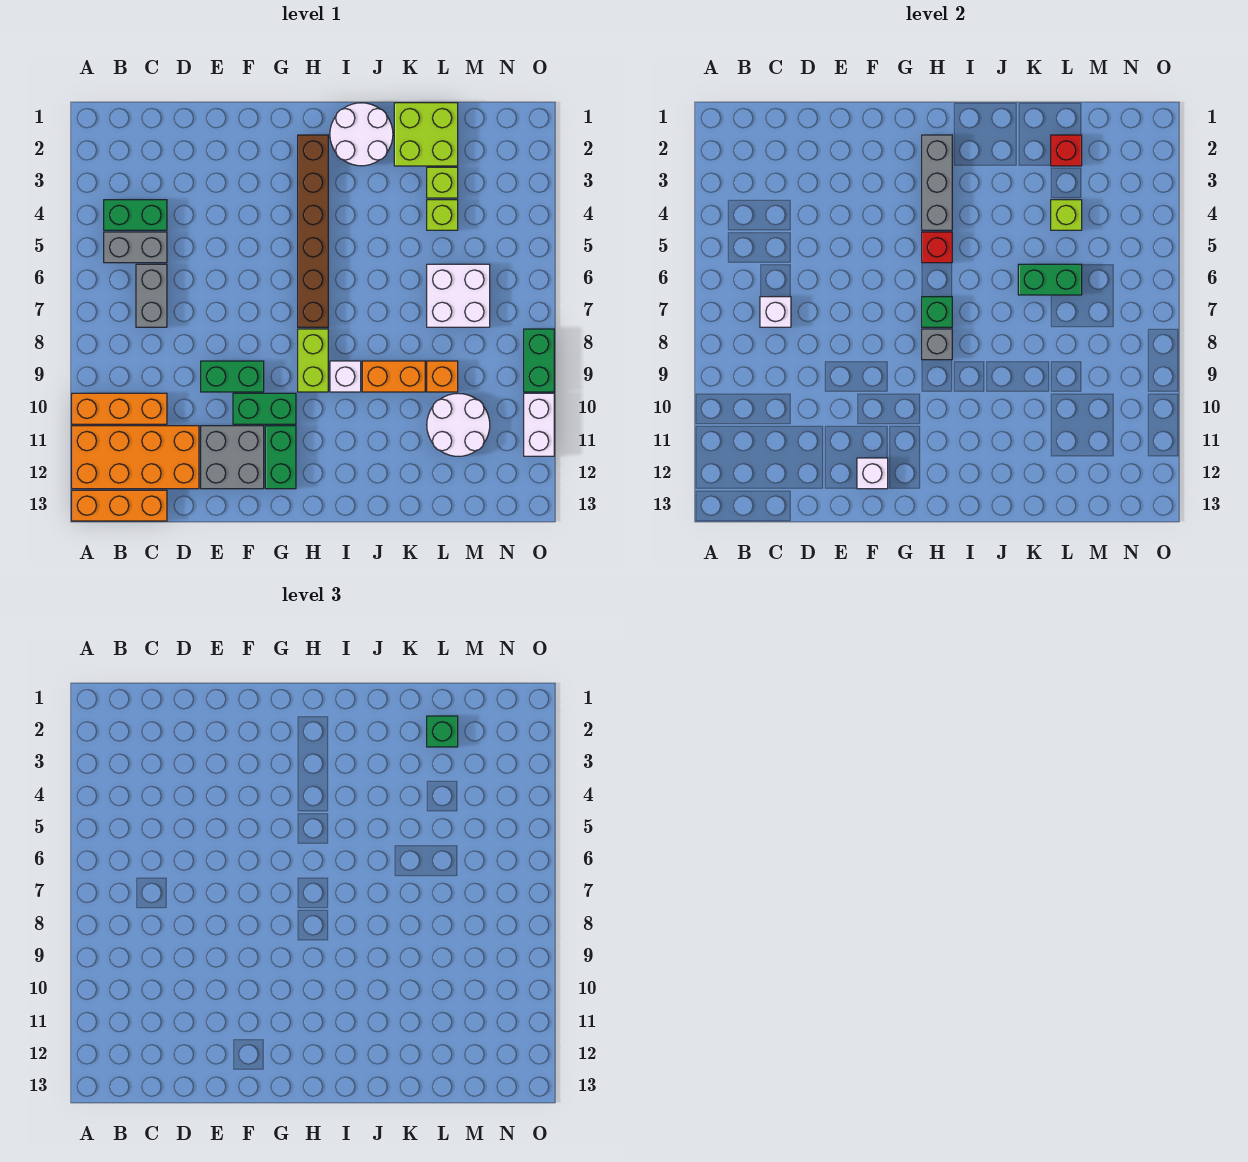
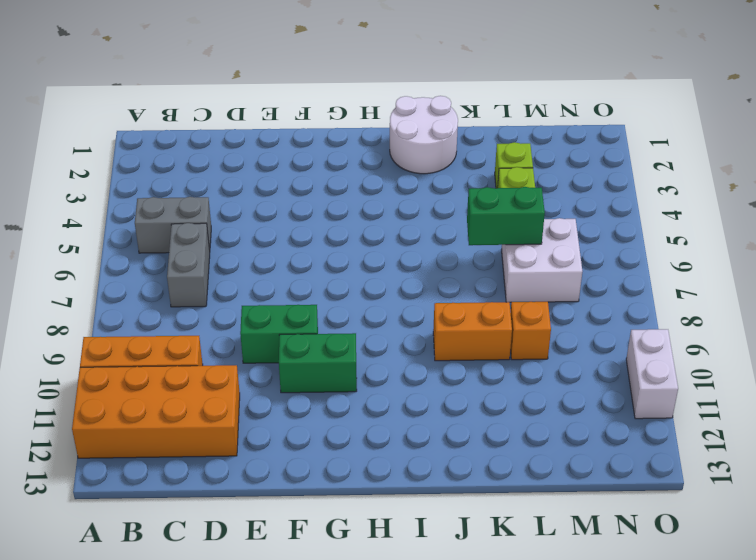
none -> orange 1x3 brick [72,490,167,521]
none -> green 1x2 brick [104,200,167,230]
none -> grey 2x2 brick [201,426,264,489]
none -> green 1x2 brick [265,426,296,489]

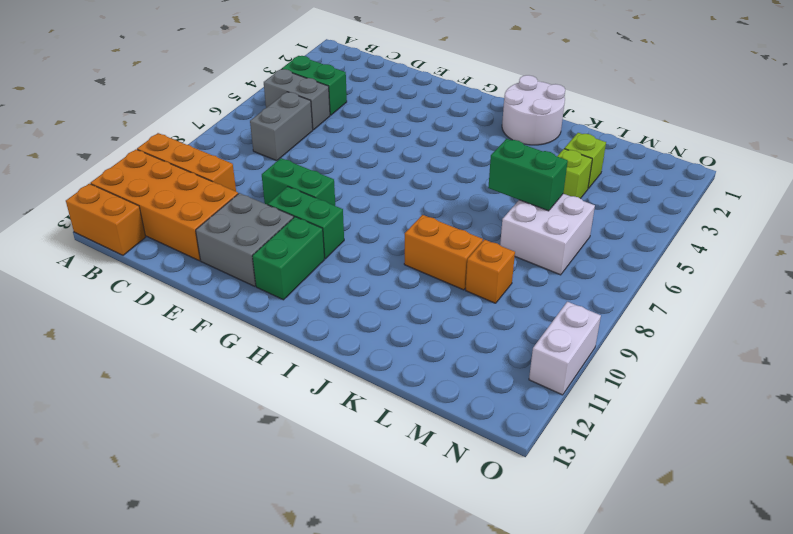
orange 1x2 brick [66,184,146,255] -> orange 1x3 brick [72,490,167,521]
none -> brown 1x6 brick [298,135,328,327]
none -> lime 1x2 brick [298,329,328,392]
none -> white 1x1 brick [330,361,361,392]
none -> lime 2x2 brick [394,103,458,166]

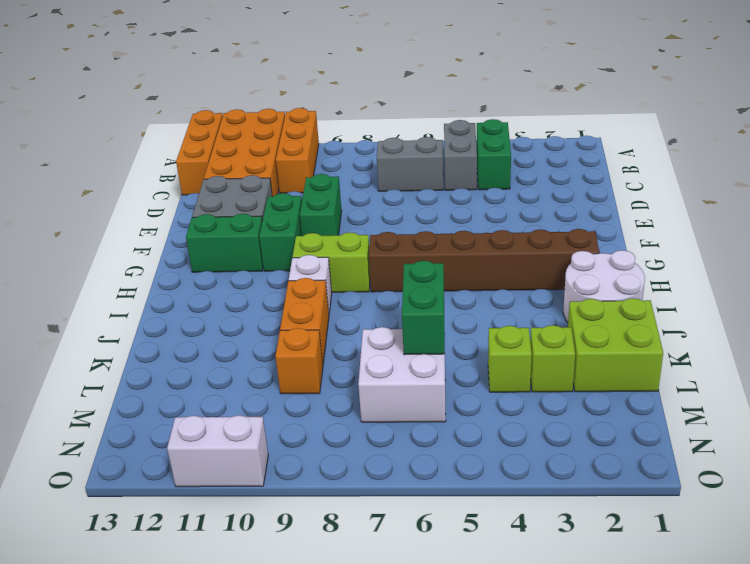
none -> white 2x2 round brick [427,393,490,456]
none -> green 1x2 brick [524,329,554,392]
none -> white 1x1 brick [760,297,791,327]
none -> white 1x1 brick [857,458,888,489]

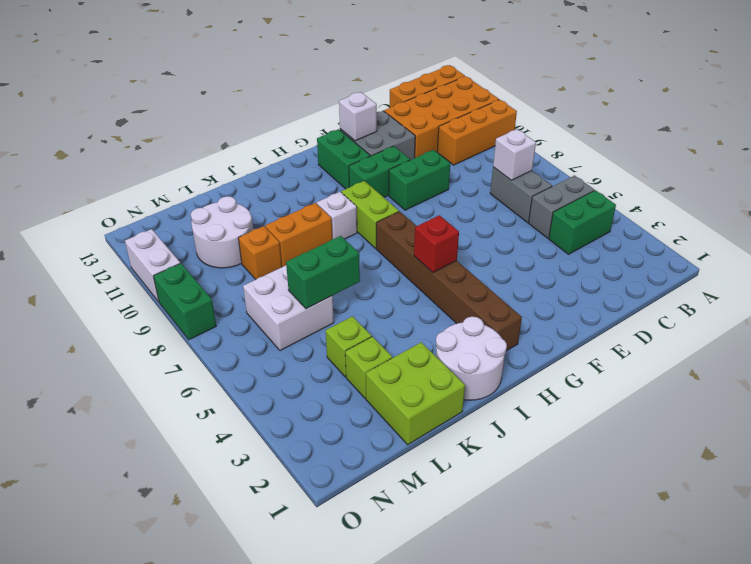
none -> grey 1x3 brick [922,135,952,230]
none -> green 1x1 brick [922,297,952,327]
none -> grey 1x1 brick [922,329,952,360]
none -> red 1x1 brick [1051,135,1082,166]

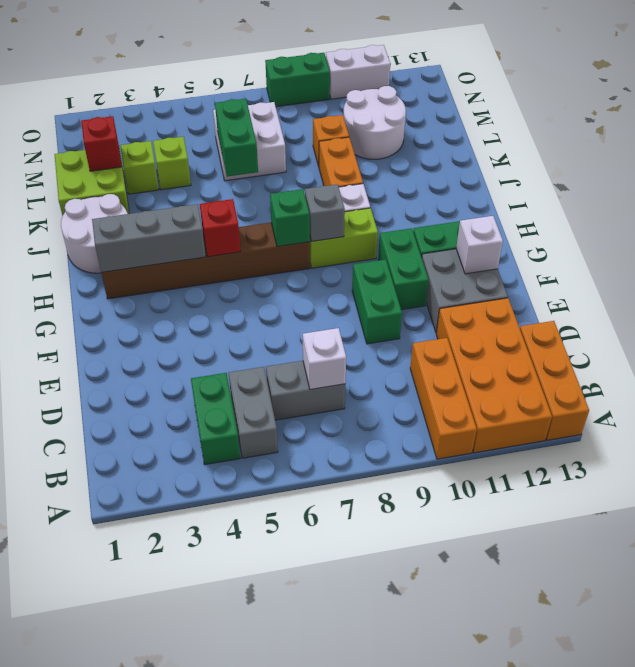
none -> lime 1x1 brick [1051,200,1082,230]
none -> green 1x1 brick [427,716,458,747]

